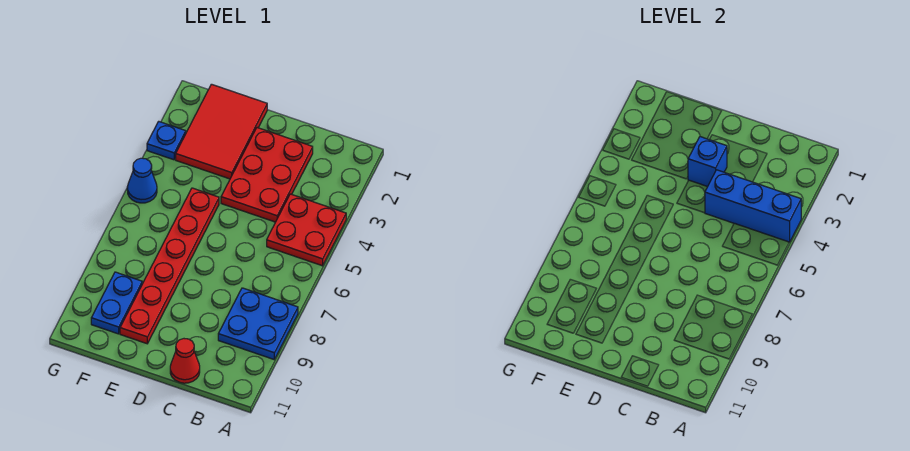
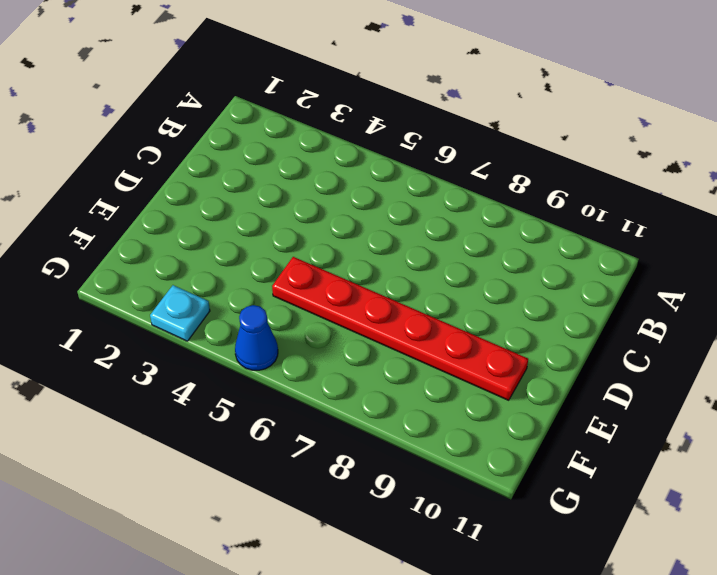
cyan 1x1 plate [150,285,210,341] -> blue 1x1 plate [147,121,186,160]
none -> red 2x2 plate [267,194,346,266]
none -> blue 2x2 plate [218,288,298,359]

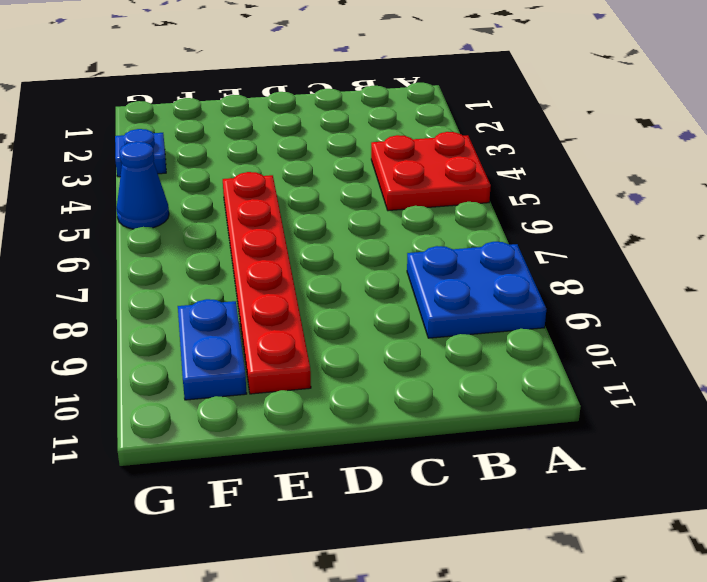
none -> red 2x3 plate [221,128,313,222]
none -> red 1x1 cone [170,339,200,383]

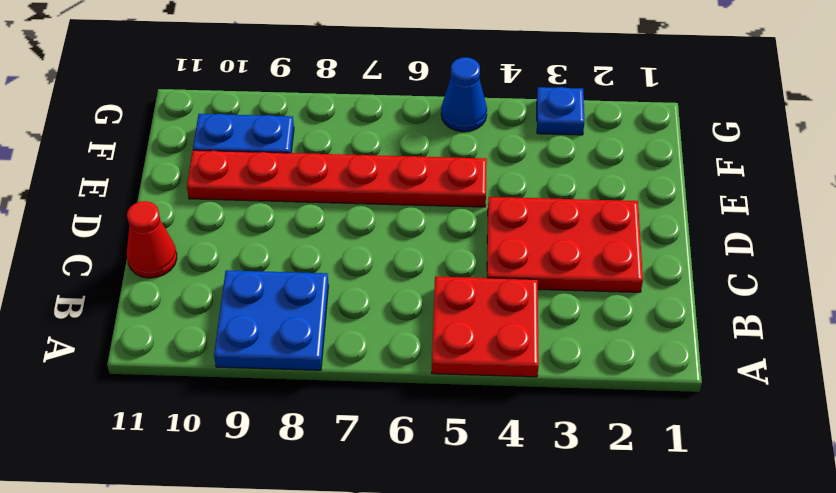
none -> red 2x3 tile [176,84,267,179]
none -> blue 1x3 brick [705,170,801,242]

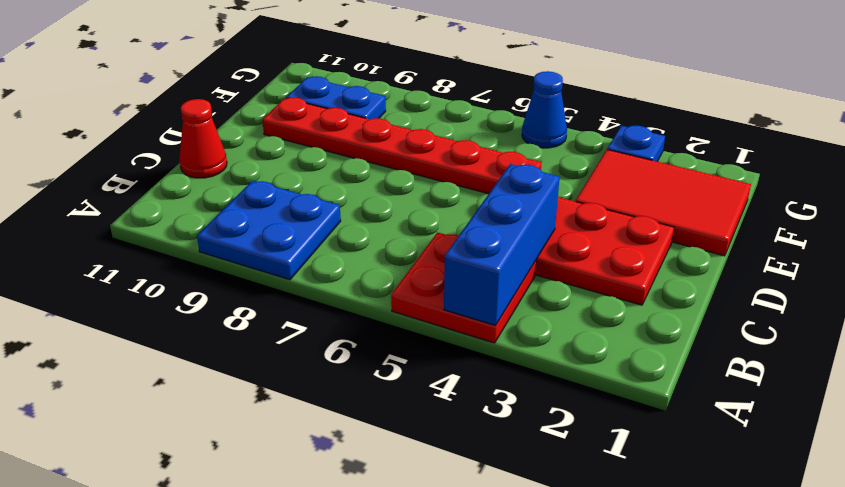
none -> blue 1x1 brick [688,137,727,187]

